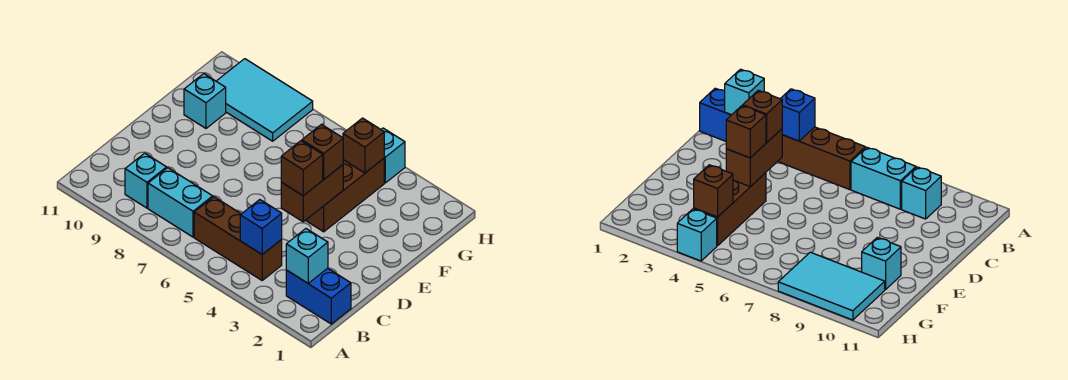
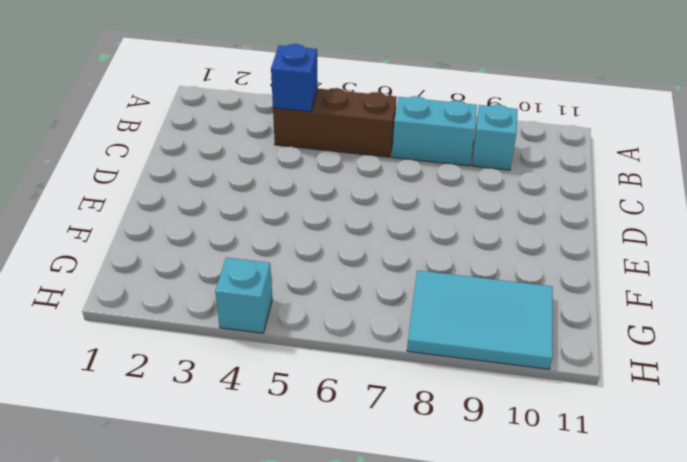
none -> blue 1x2 brick [286,268,351,324]
none -> brown 1x3 brick [306,159,384,232]
none -> cyan 1x1 brick [184,74,226,128]

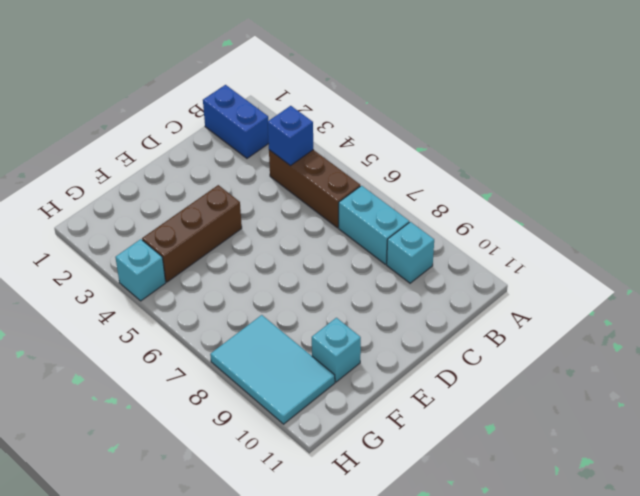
none -> cyan 1x1 brick [286,229,328,283]
none -> brown 1x2 brick [281,165,343,222]
none -> brown 1x1 brick [343,118,384,173]

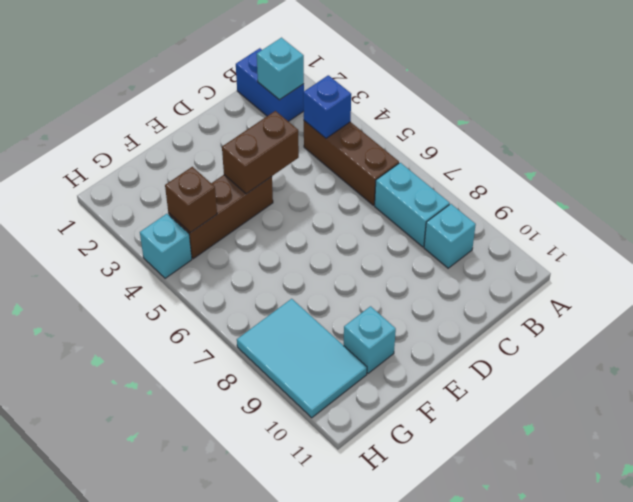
none -> brown 1x1 brick [281,141,323,196]
none -> brown 1x1 brick [302,125,343,179]

